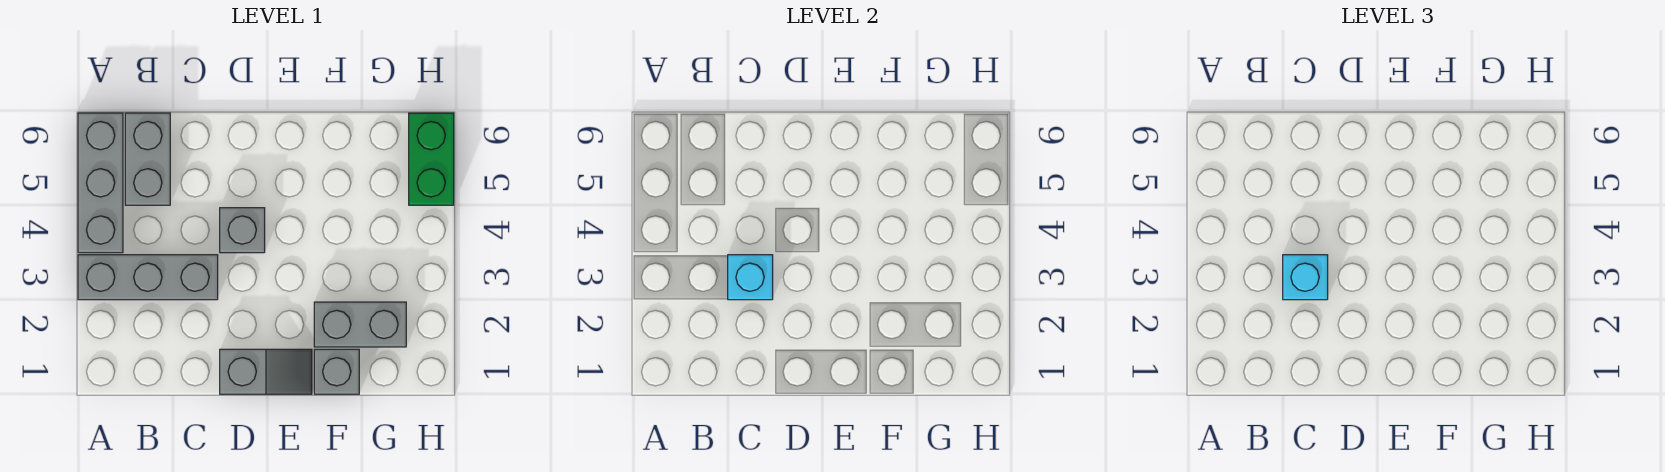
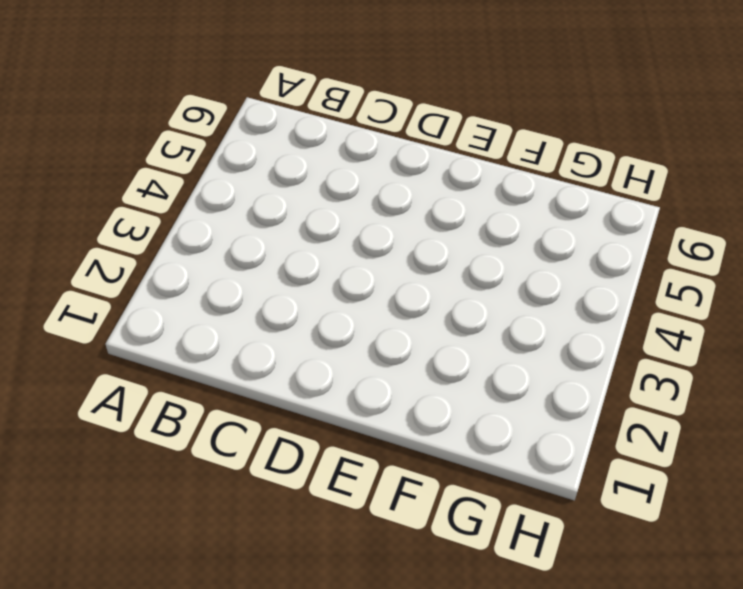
none -> grey 1x3 brick [78,255,218,300]
none -> grey 1x3 brick [78,113,123,253]

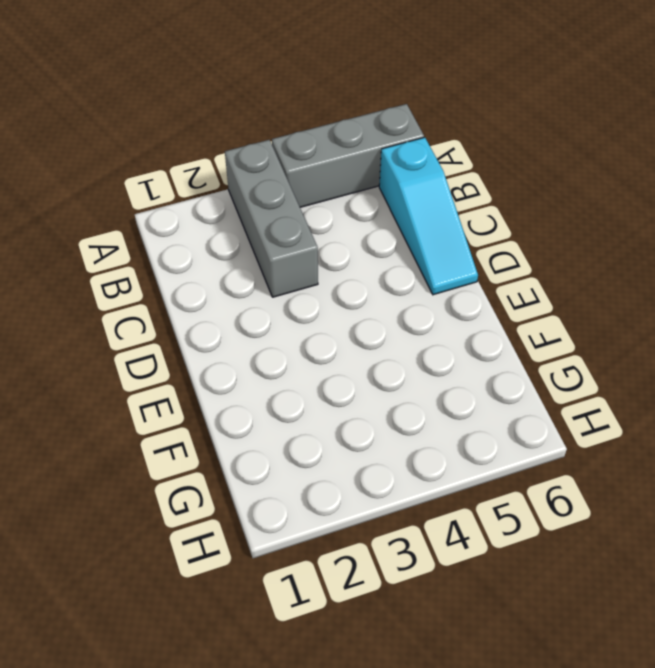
cyan 1x3 slope [379,137,478,295] -> grey 1x2 brick [125,113,170,205]
none -> grey 1x2 slope [220,349,312,394]
none -> grey 1x1 brick [220,208,265,253]

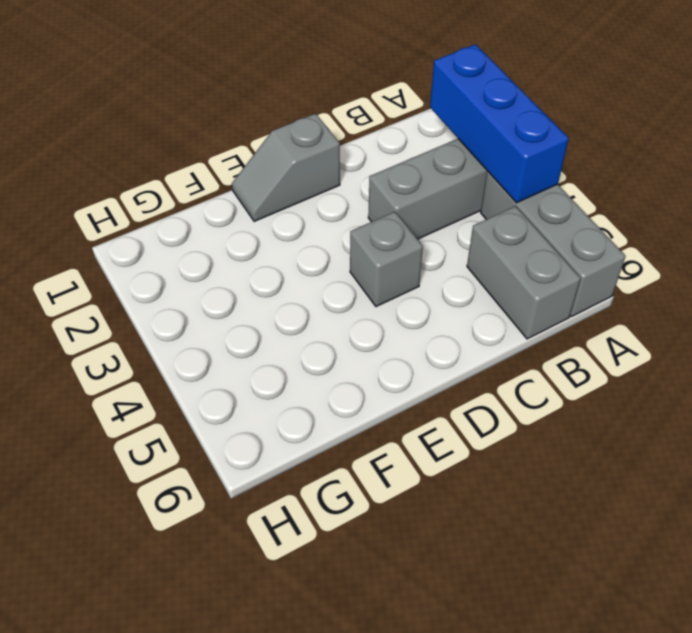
blue 1x3 brick [430,44,569,203] -> none
none -> grey 1x1 brick [314,349,359,394]
none -> grey 1x2 brick [314,302,406,347]

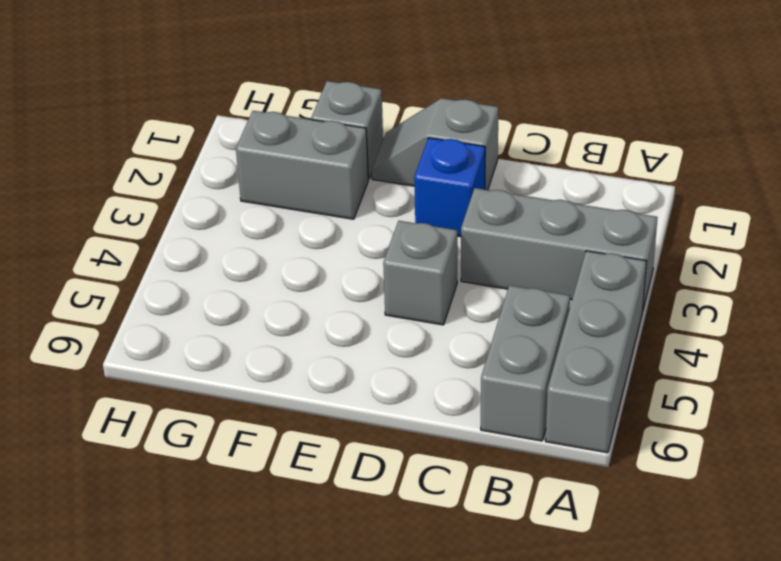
blue 1x1 brick [414,138,485,237] -> none
none -> green 1x2 brick [409,113,454,205]
none -> cyan 1x1 brick [728,255,773,300]

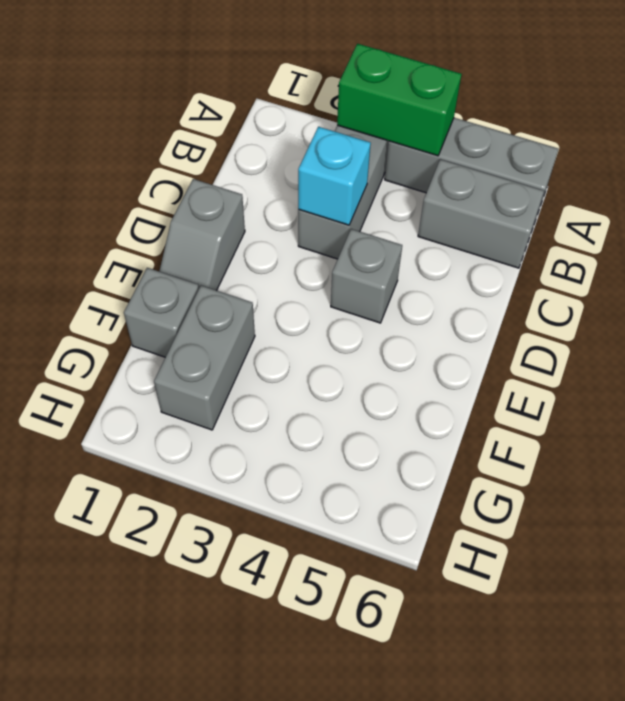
green 1x2 brick [337,44,462,156] -> green 1x2 brick moved to [409,113,454,205]
none -> cyan 1x1 brick [1283,255,1328,300]

